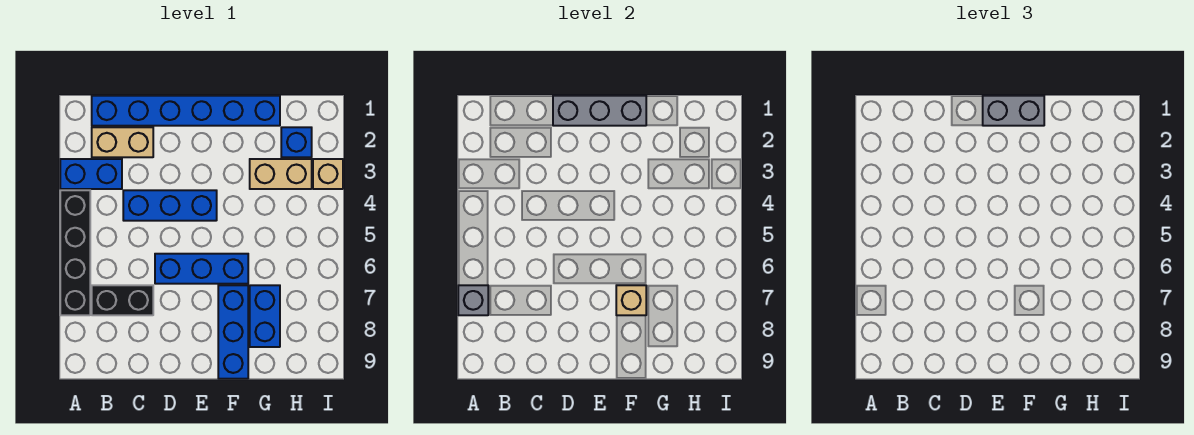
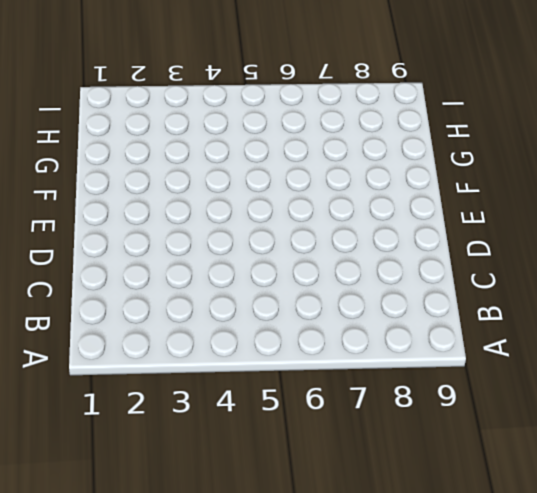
none -> blue 1x2 brick [60,159,122,189]
none -> black 1x4 brick [60,190,90,315]
none -> blue 1x6 brick [92,96,280,126]

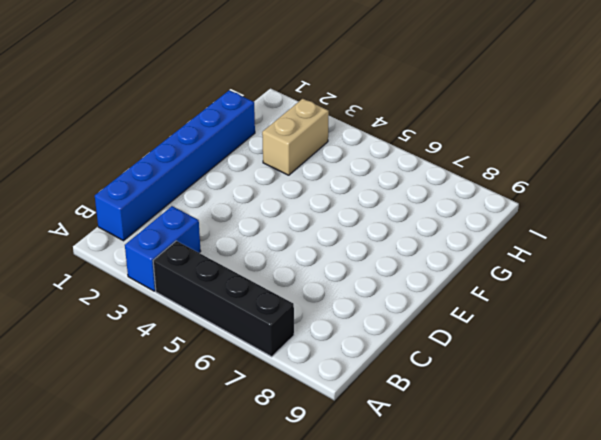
none -> tan 1x2 brick [92,127,153,157]
none -> black 1x2 brick [92,285,153,315]
none -> blue 1x3 brick [123,190,217,221]

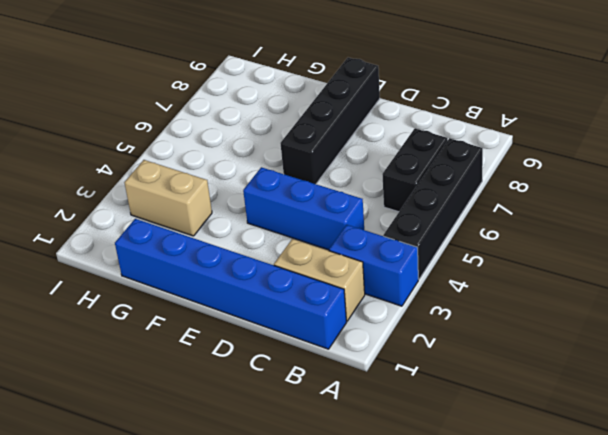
black 1x2 brick [382,128,448,212] -> black 1x2 brick turned to [92,285,153,315]
black 1x4 brick [280,58,380,184] -> blue 1x3 brick [155,254,248,284]
none -> blue 1x3 brick [218,285,248,379]
none -> blue 1x2 brick [250,285,280,347]
none -> blue 1x1 brick [281,127,312,157]

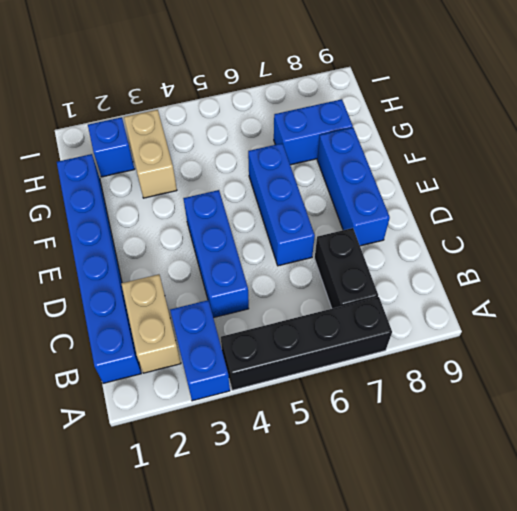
blue 1x3 brick [317,128,390,246] -> blue 1x3 brick turned to [218,285,248,379]
none -> tan 1x1 brick [313,159,343,189]
none -> grey 1x1 brick [458,285,488,315]
none -> grey 1x3 brick [553,96,646,126]

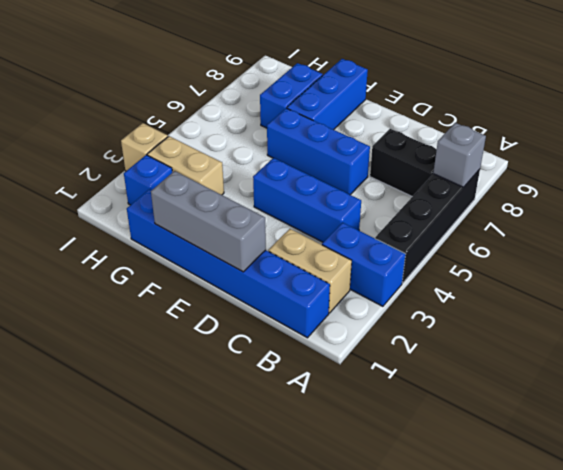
none -> tan 1x1 brick [616,285,646,315]
none -> grey 1x2 brick [983,96,1044,126]

